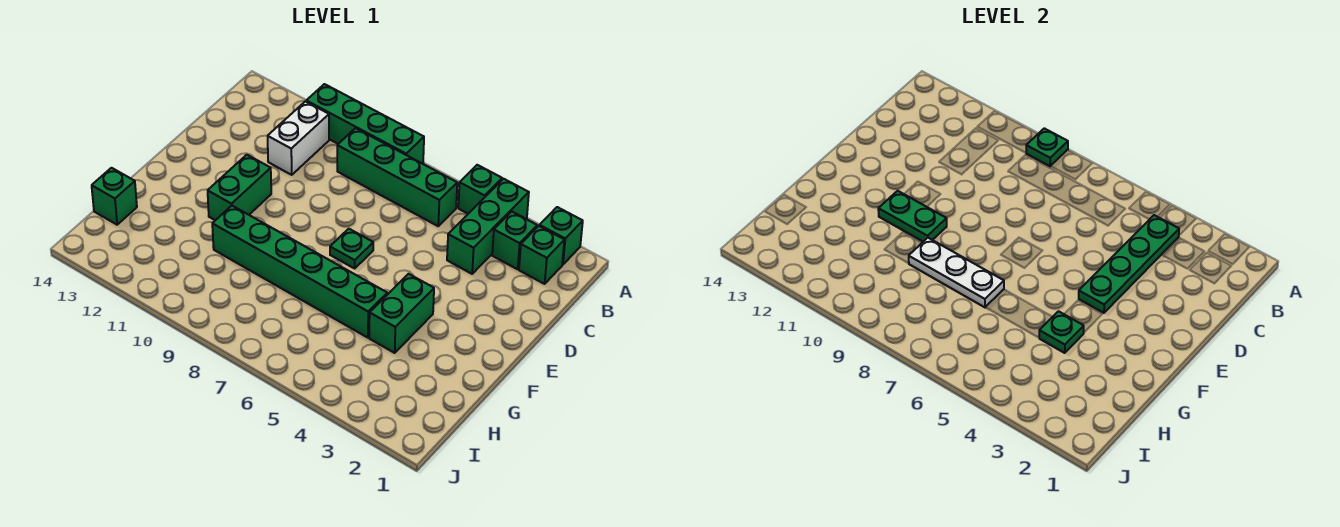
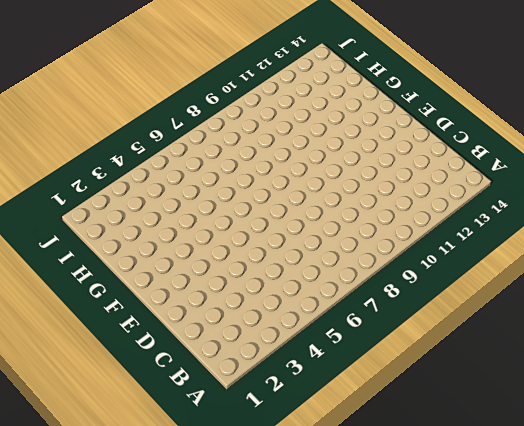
none -> green 1x1 brick [539,207,583,265]
none -> green 1x3 brick [447,179,529,274]
none -> green 1x1 brick [458,165,502,214]

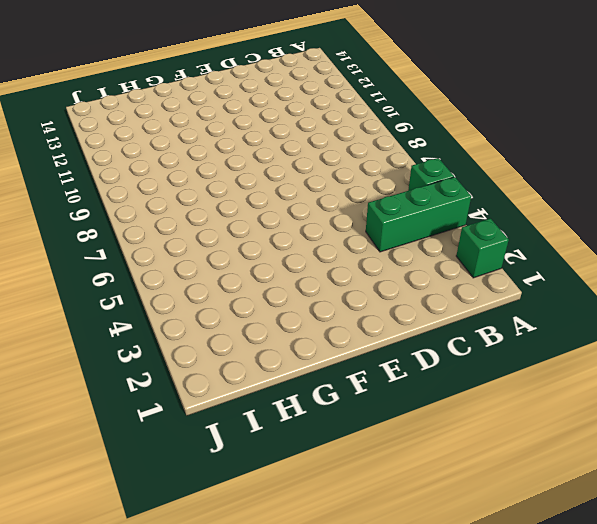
none -> green 1x4 brick [306,84,424,164]
none -> green 1x1 brick [519,226,564,284]
none -> green 1x1 brick [492,212,537,269]

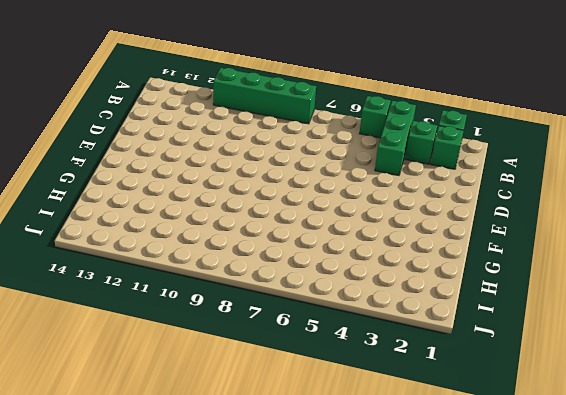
none -> green 1x4 brick [337,128,457,226]
none -> white 1x2 brick [268,101,329,175]
none -> green 1x1 plate [330,229,373,268]

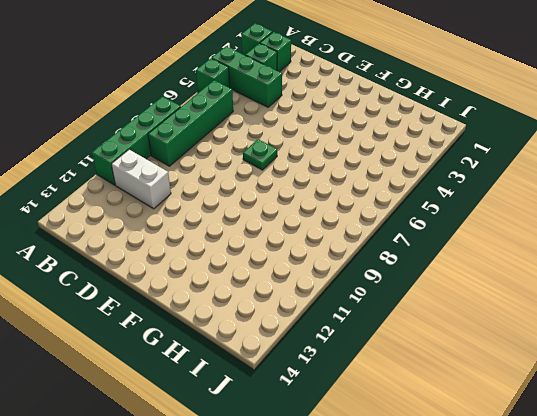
none -> green 1x2 brick [208,155,271,220]
none -> green 1x2 brick [369,274,434,353]
none -> green 1x6 brick [212,206,387,338]

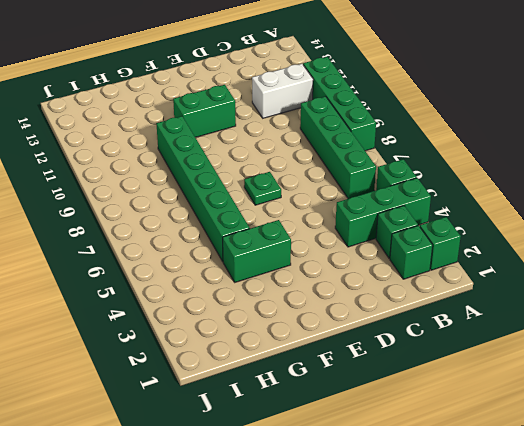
none -> green 1x1 brick [92,168,137,225]
none -> green 1x1 plate [1026,128,1068,166]
none -> green 1x4 plate [1079,215,1179,313]

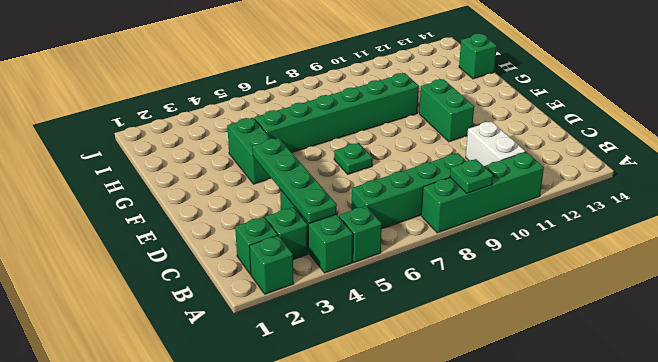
none -> green 1x2 plate [878,191,947,242]
none -> green 1x1 plate [1039,311,1084,353]
none -> white 1x3 plate [909,238,1004,307]

